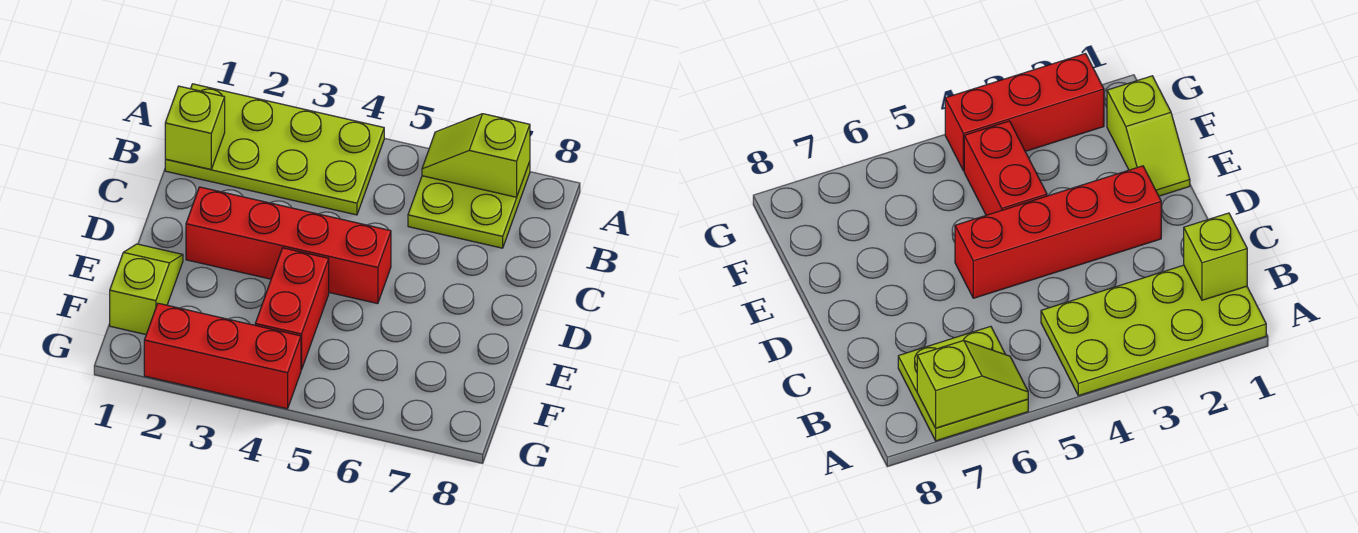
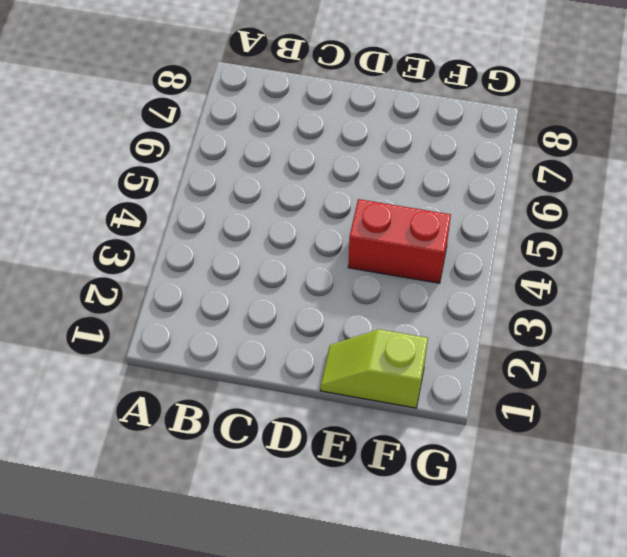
none -> lime 2x4 plate [165,84,384,215]
none -> lime 2x2 plate [408,162,530,248]

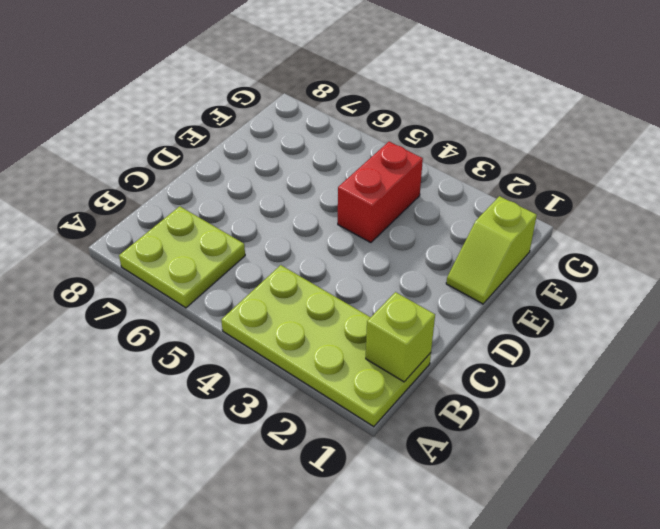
none -> red 1x4 brick [186,187,391,304]
none -> red 1x3 brick [144,303,301,409]

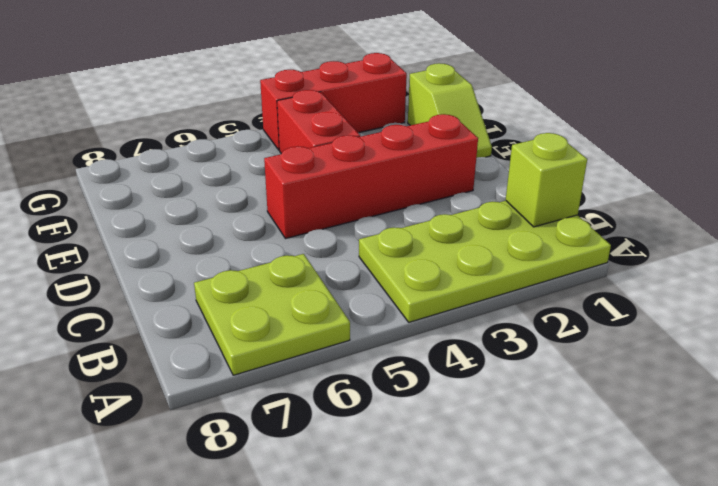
none -> lime 1x2 slope [422,114,530,197]

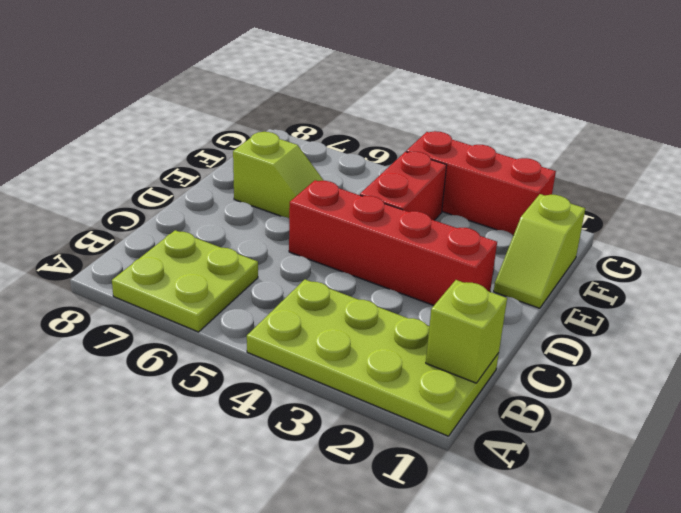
lime 1x2 slope [233,132,324,218] -> lime 1x2 slope moved to [422,114,530,197]

